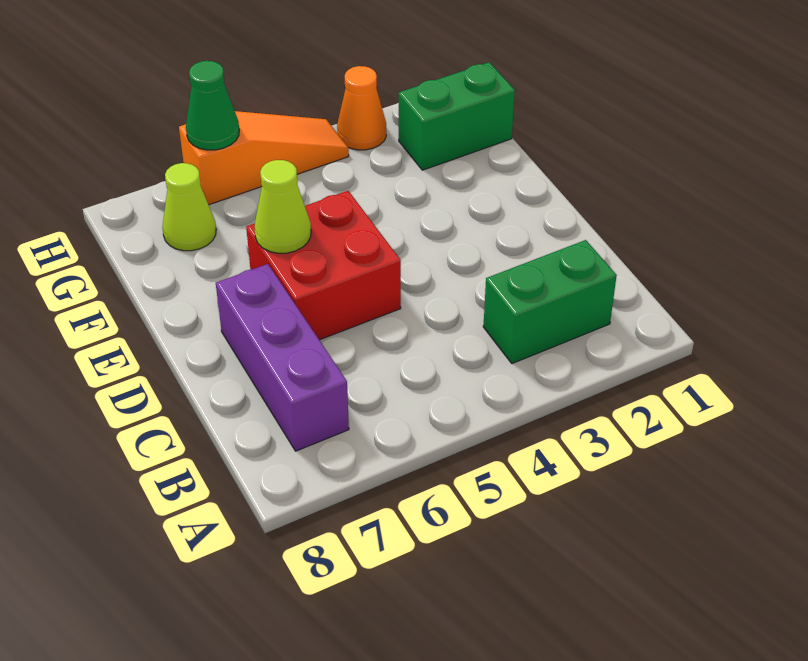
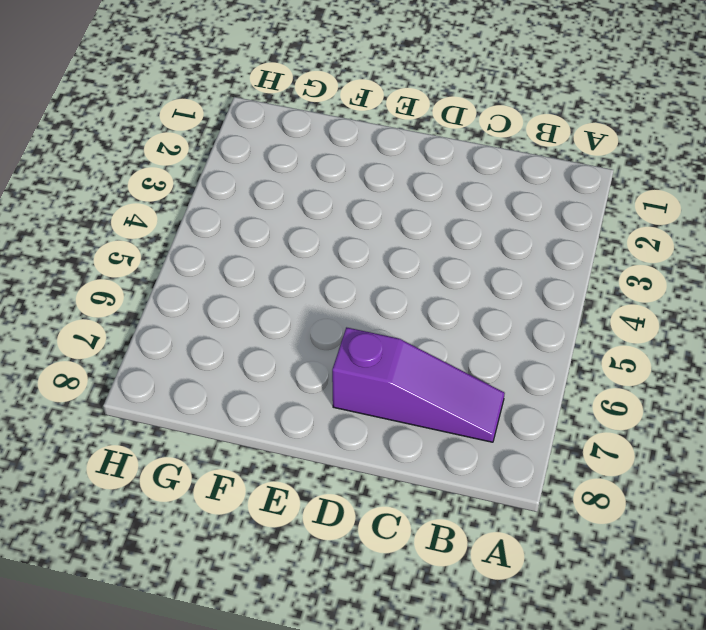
purple 1x3 slope [332,327,505,442] -> purple 1x3 brick [216,264,349,451]
none -> green 1x2 brick [483,240,617,364]
none -> red 2x2 brick [246,191,401,340]

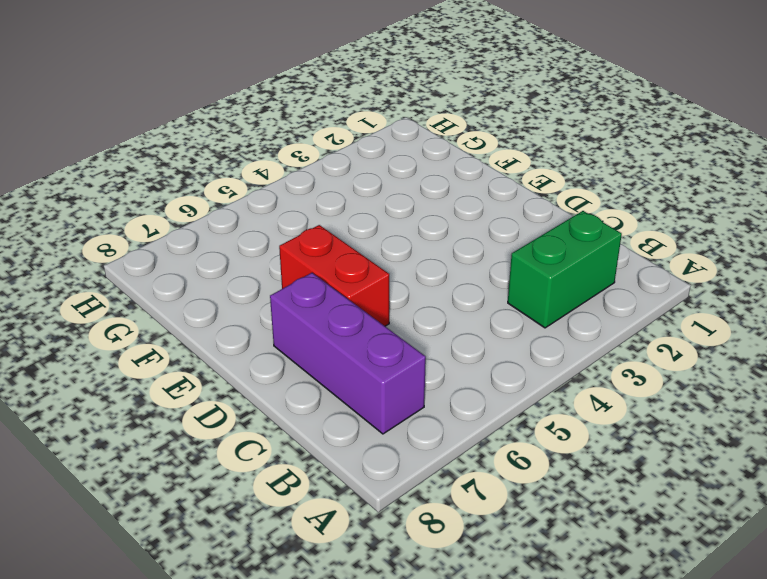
red 1x2 brick [279,225,389,326] -> red 2x2 brick [246,191,401,340]
none -> green 1x2 brick [399,62,515,170]
none -> lime 1x1 cone [162,163,216,251]

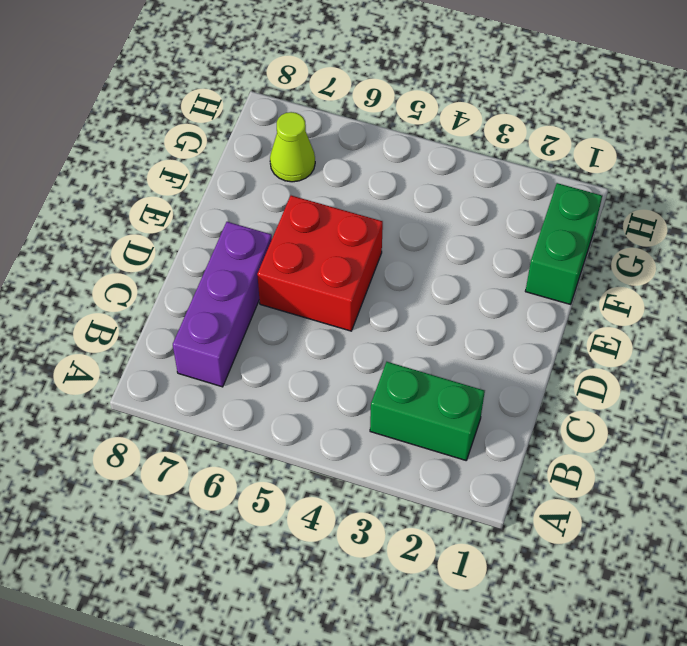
green 1x2 brick [525,183,602,304] -> green 1x2 brick turned to [399,62,515,170]
none -> orange 1x1 cone [337,66,386,150]
none -> orange 1x3 slope [179,111,349,205]

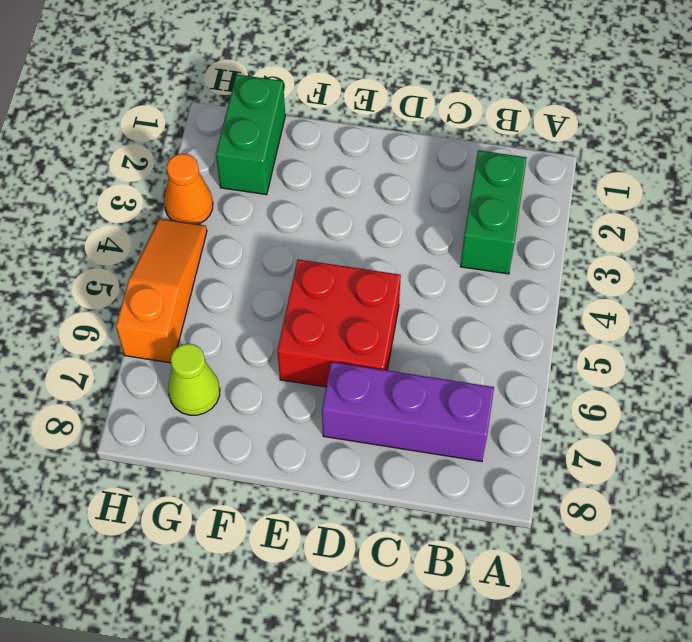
none -> lime 1x1 cone [255,160,311,253]
none -> green 1x1 cone [186,61,239,150]

